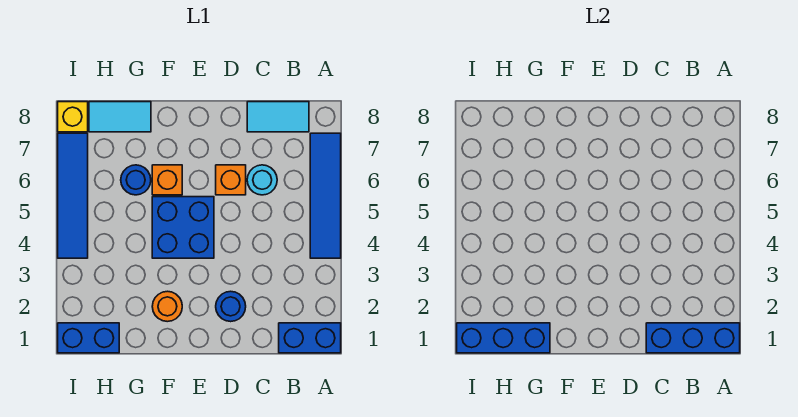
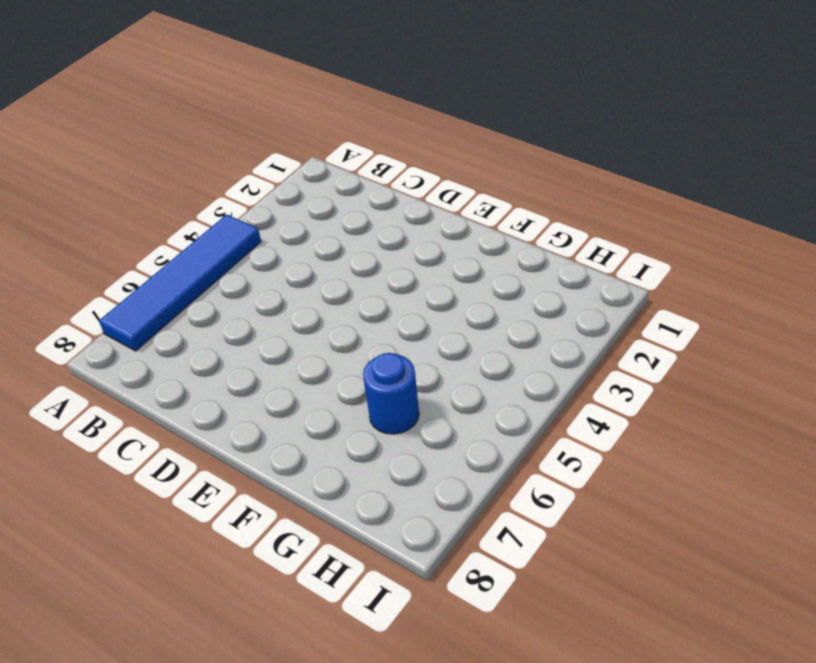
none -> blue 1x2 brick [279,323,341,353]
none -> cyan 1x2 tile [247,102,309,132]
none -> cyan 1x1 round brick [247,165,277,195]

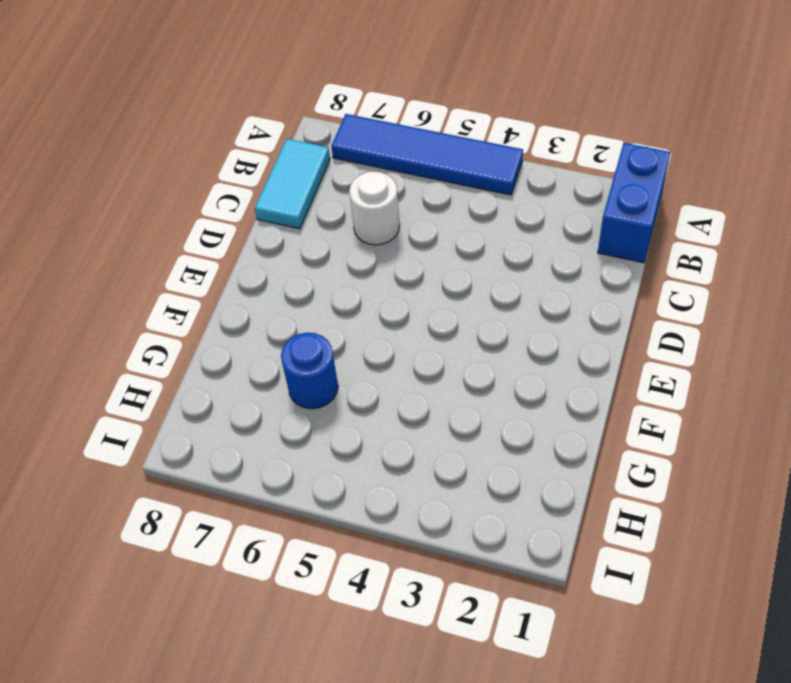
white 1x1 round brick [349,171,400,245] -> cyan 1x1 round brick [247,165,277,195]
none -> blue 1x1 round brick [216,291,246,322]
none -> orange 1x1 brick [216,165,246,195]
none -> blue 2x2 brick [152,197,214,258]

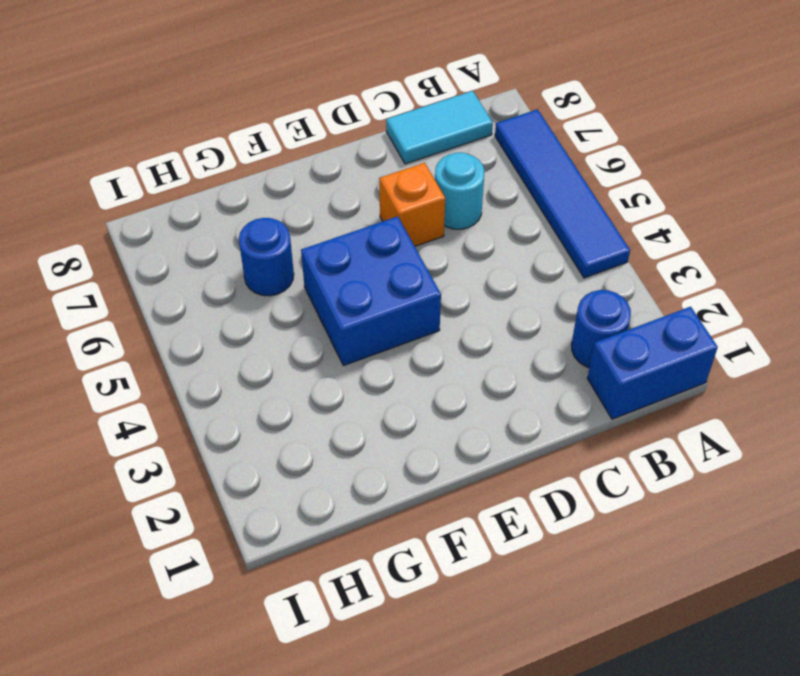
blue 1x1 round brick [572,290,631,368] -> blue 1x1 round brick moved to [216,291,246,322]
none -> orange 1x1 round brick [152,291,182,322]
none -> orange 1x1 brick [152,165,182,195]
none -> cyan 1x2 tile [89,102,151,132]

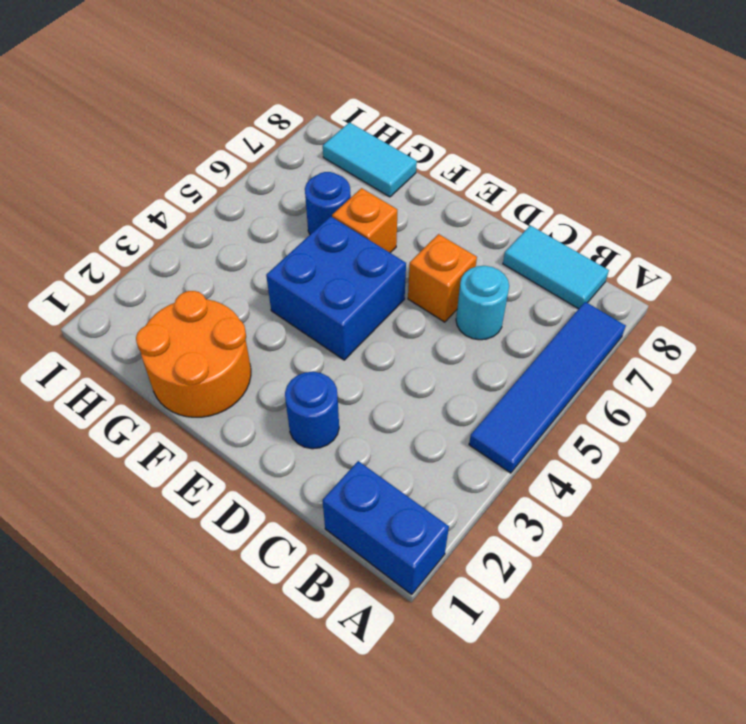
orange 2x2 round brick [136,291,251,417] -> orange 1x1 round brick [152,291,182,322]
none -> blue 1x2 brick [58,323,119,353]
none -> blue 1x4 tile [58,133,88,258]
none -> yellow 1x1 brick [58,102,88,132]

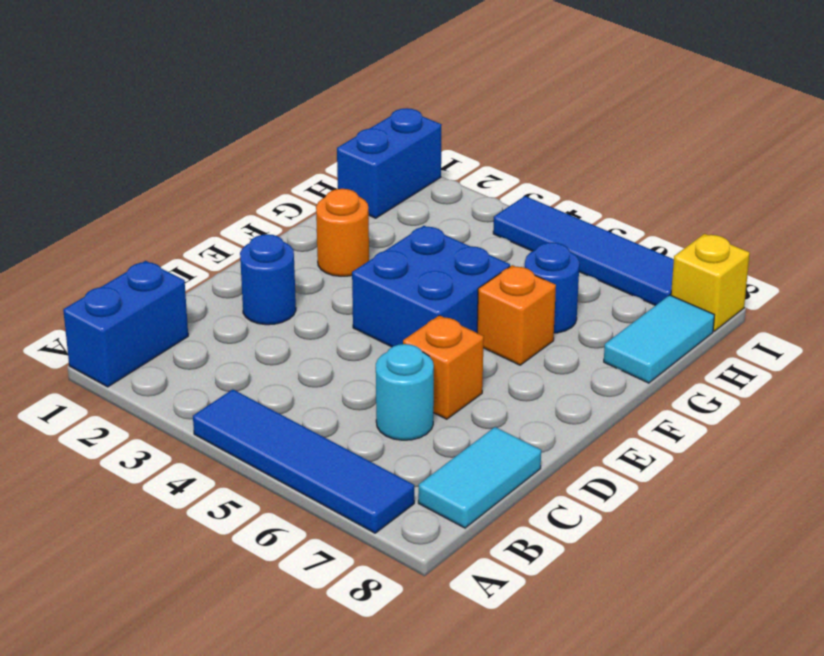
none -> blue 1x3 brick [646,323,740,353]
none -> blue 1x3 brick [457,323,550,353]

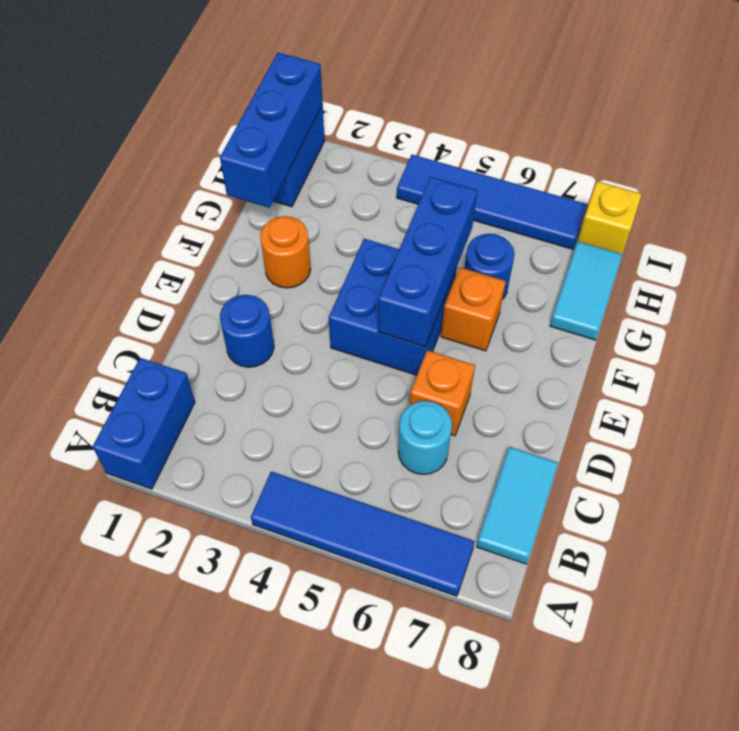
blue 1x3 brick [378,177,477,347] -> blue 1x3 brick moved to [646,323,740,353]

